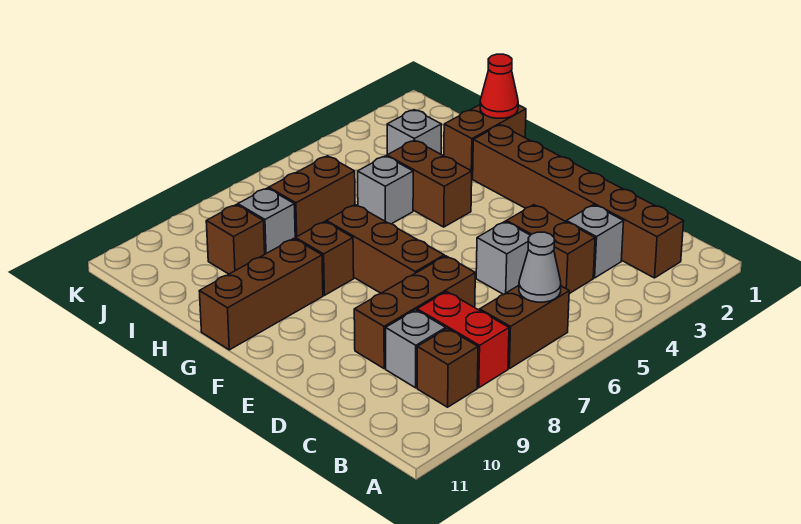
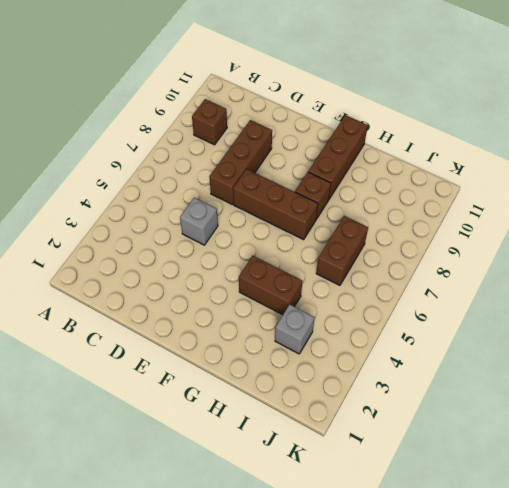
none -> brown 1x6 brick [473,125,684,278]
none -> brown 1x2 brick [480,286,569,369]
none -> red 1x2 brick [417,292,509,388]

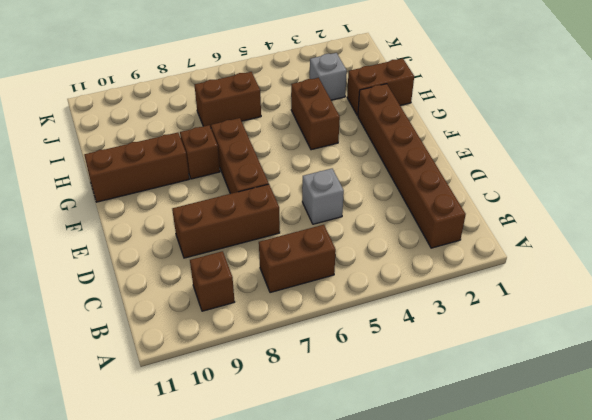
none -> red 1x2 brick [417,292,509,388]
none -> grey 1x1 brick [566,205,624,278]
none -> brown 1x2 brick [506,205,595,294]

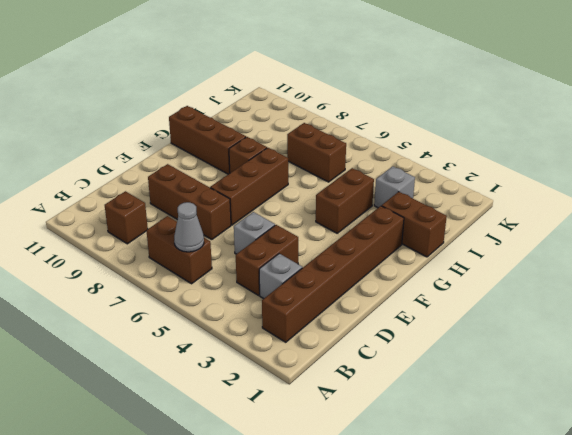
none -> red 1x2 brick [417,292,509,388]
none -> grey 1x1 brick [386,310,446,388]
none -> grey 1x1 brick [358,156,413,224]

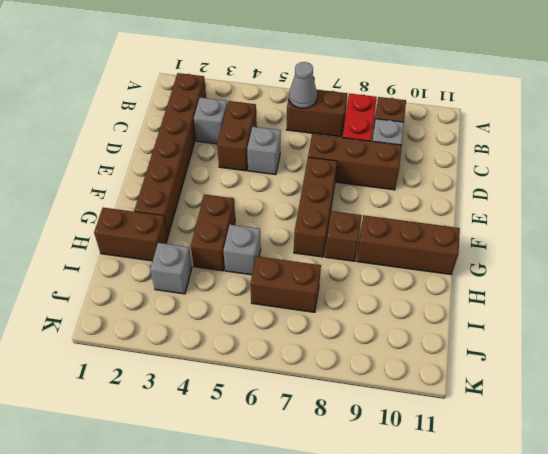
none -> grey 1x1 brick [238,188,295,254]
none -> brown 1x1 brick [206,205,265,274]
none -> red 1x1 cone [480,54,518,118]

